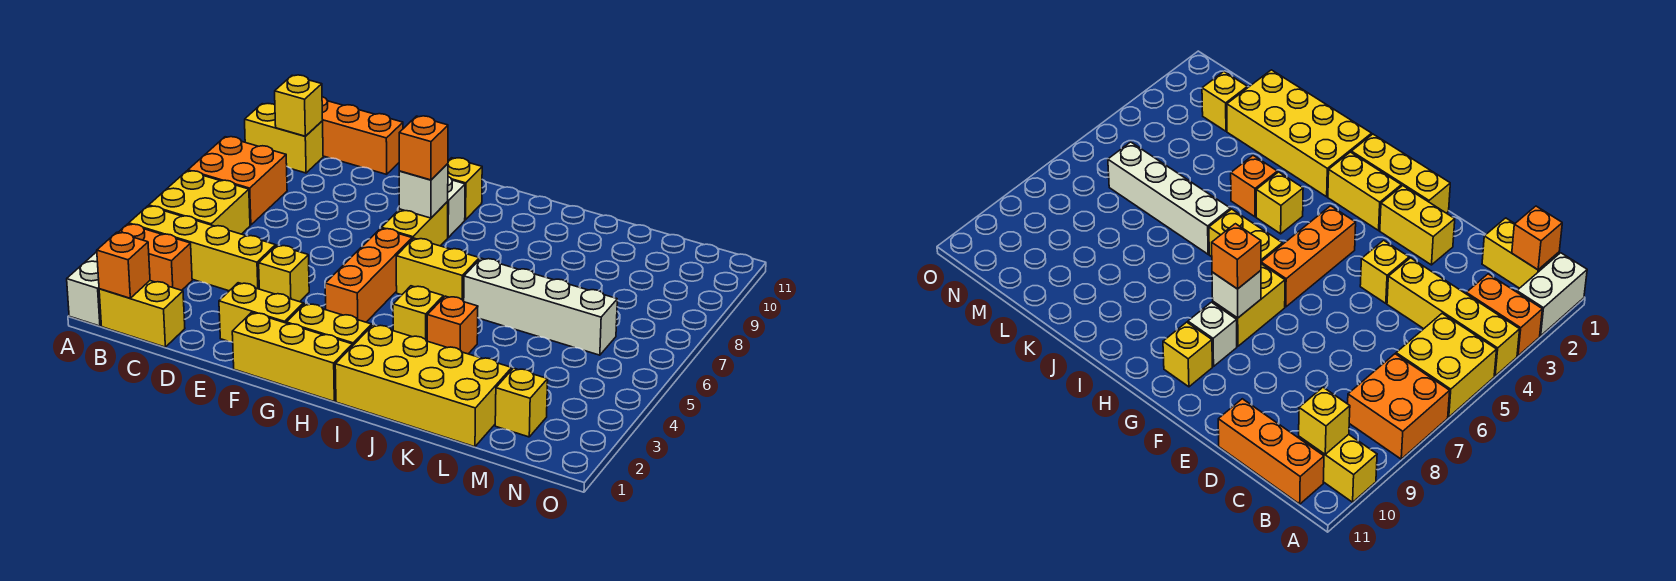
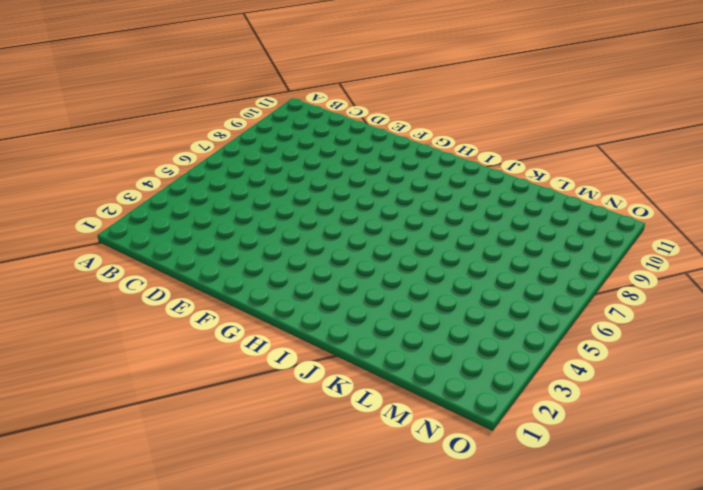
none -> white 1x2 brick [67,252,101,326]
none -> orange 1x2 brick [118,224,192,290]
none -> yellow 1x4 brick [129,206,276,291]

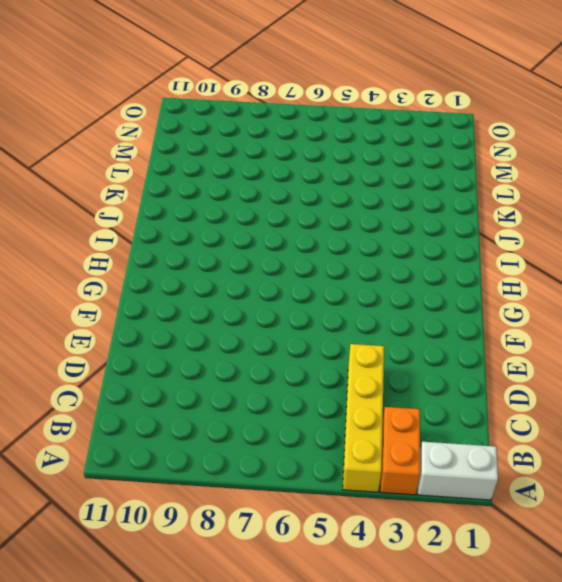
none -> yellow 2x2 brick [149,171,250,234]
none -> orange 2x2 brick [188,137,287,225]
none -> yellow 1x2 brick [245,104,323,173]

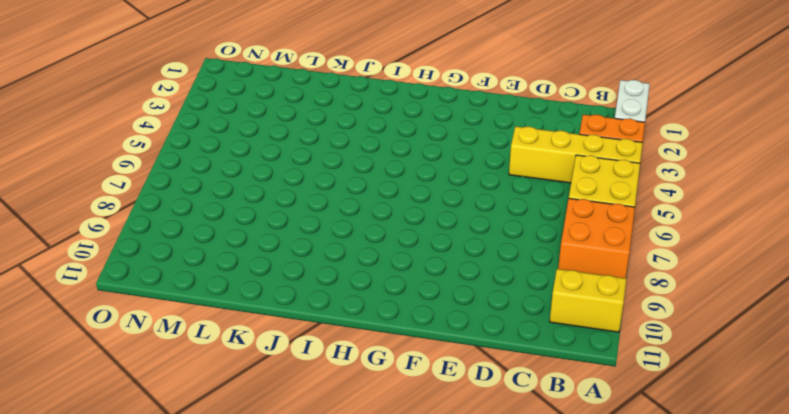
none -> yellow 1x2 brick [99,281,185,347]
none -> orange 1x3 brick [322,97,403,174]
none -> yellow 1x2 brick [219,283,303,342]

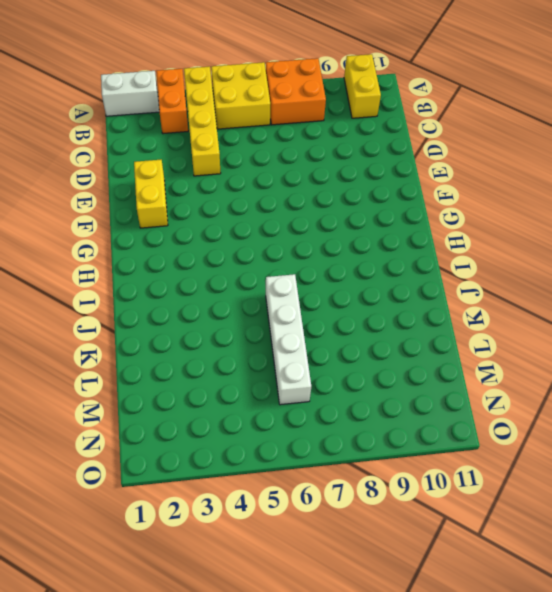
none -> yellow 1x2 brick [99,281,185,347]
none -> orange 1x3 brick [322,97,403,174]
none -> yellow 1x1 brick [259,245,309,302]

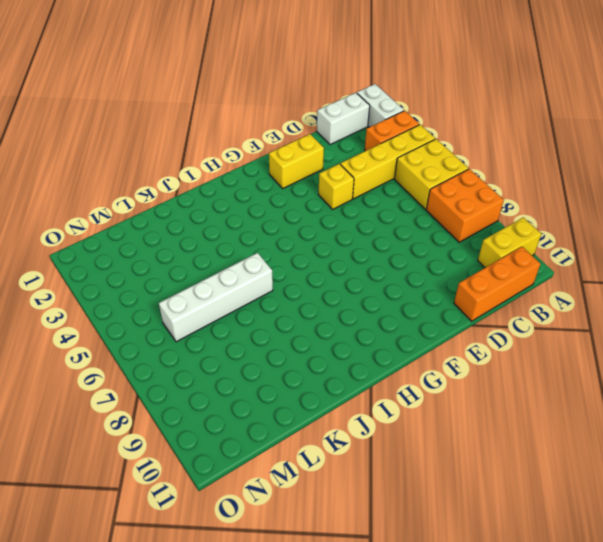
white 1x2 brick [317,93,370,145] -> yellow 1x2 brick [99,281,185,347]
none -> yellow 1x3 brick [232,312,352,401]
none -> yellow 1x2 brick [286,304,372,346]
none -> orange 1x3 brick [325,228,412,322]

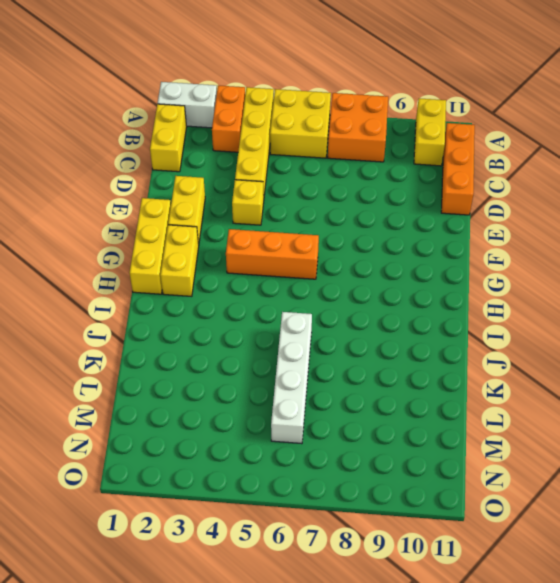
none -> yellow 1x2 brick [381,202,448,246]
none -> white 1x1 brick [447,177,465,237]
none -> yellow 1x1 brick [448,158,482,220]

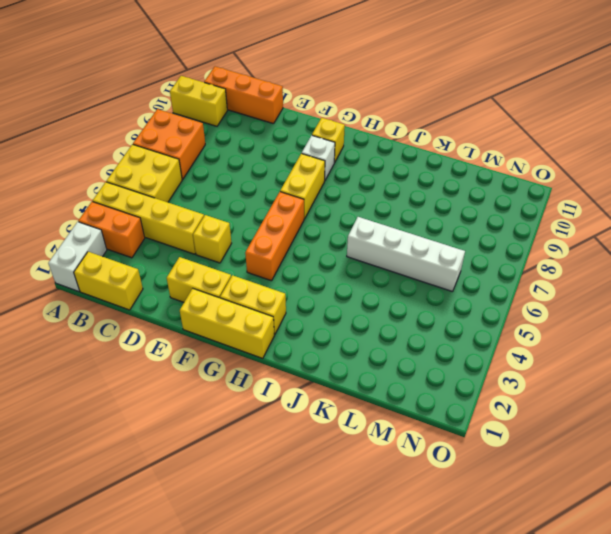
none -> yellow 1x2 brick [396,238,479,301]
none -> yellow 2x4 brick [335,325,512,447]
none -> yellow 1x1 brick [393,286,443,341]

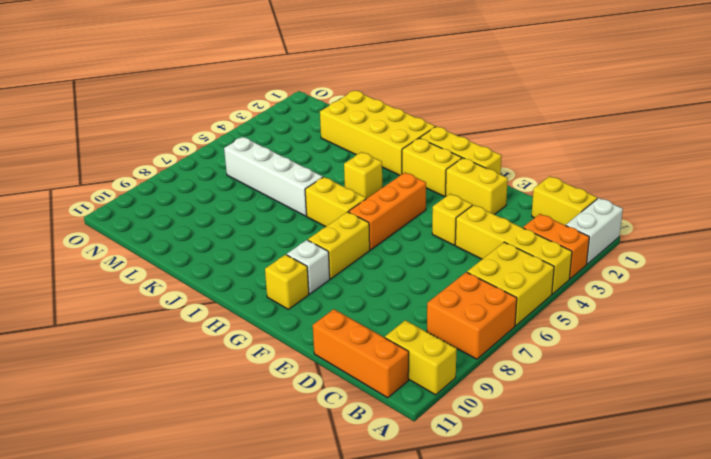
none -> orange 1x1 brick [427,296,478,354]
none -> yellow 1x1 brick [495,368,548,437]
none -> orange 1x1 brick [97,232,150,298]

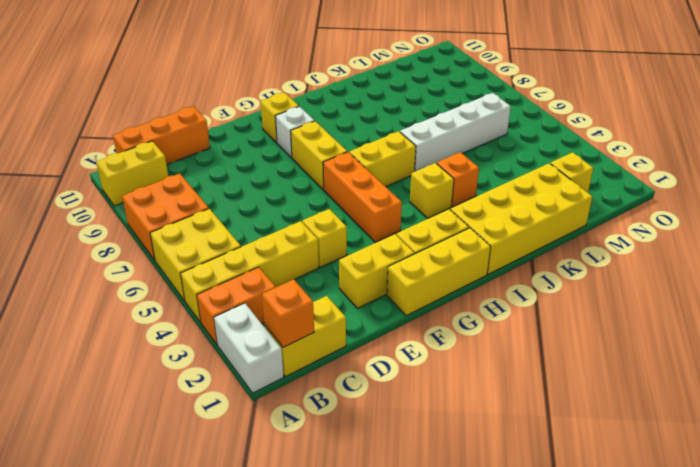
none -> yellow 1x1 brick [275,75,323,136]
none -> white 1x1 brick [399,164,448,218]
none -> orange 1x1 brick [399,116,448,180]

